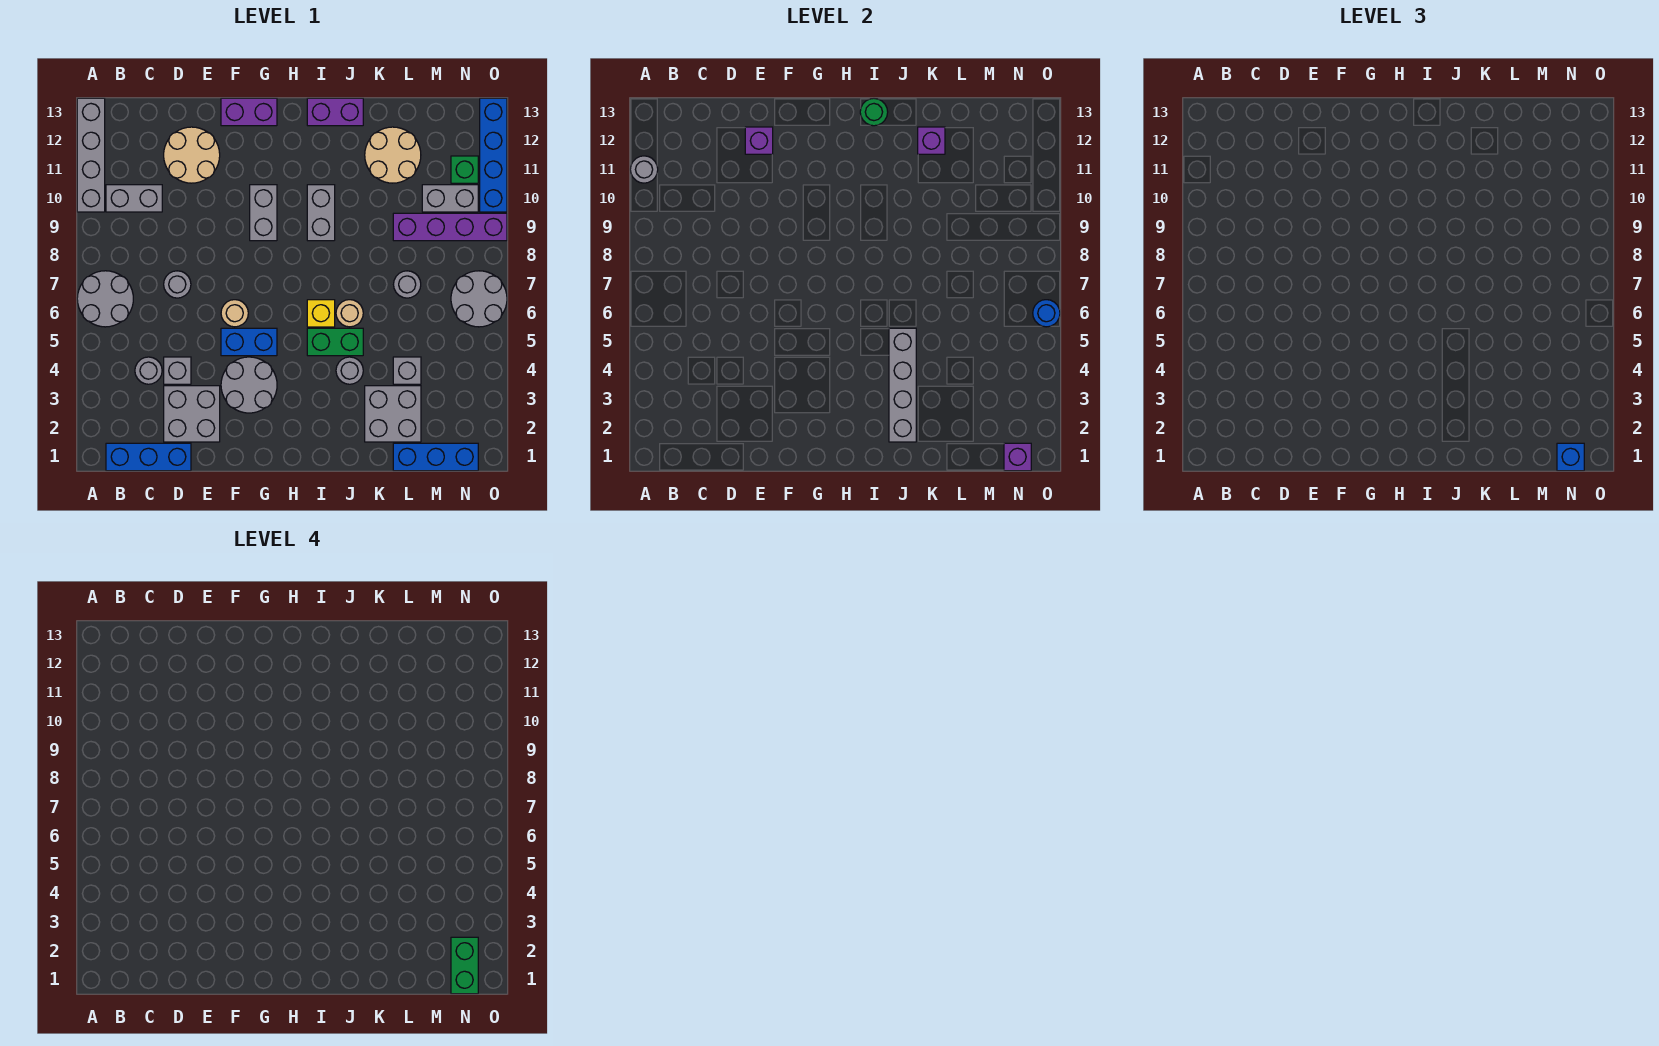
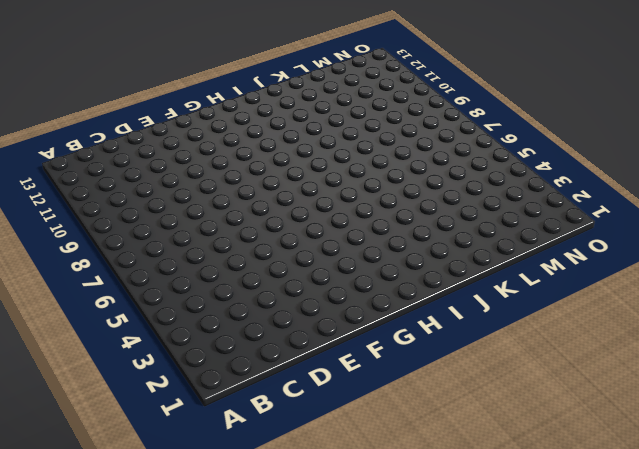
none -> grey 2x2 round brick [77,271,133,327]
none -> grey 1x4 brick [77,98,105,212]
none -> blue 1x3 brick [106,443,191,471]
none -> grey 1x2 brick [106,185,162,212]

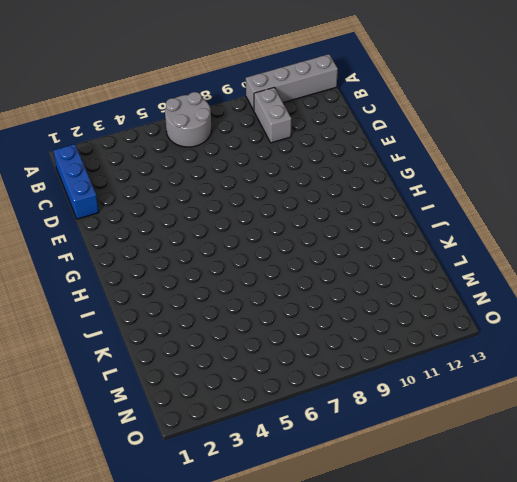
none -> grey 1x1 round brick [135,357,162,384]
none -> grey 2x2 brick [164,386,220,442]
none -> grey 1x1 brick [164,357,191,384]
none -> grey 1x1 round brick [164,271,191,298]

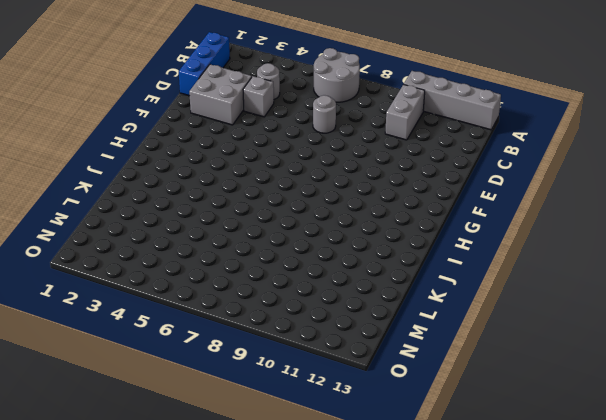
none -> tan 2x2 round brick [164,127,220,183]
none -> grey 2x2 round brick [221,357,277,413]
none -> blue 1x2 brick [221,328,277,356]
none -> tan 1x1 round brick [221,300,248,327]

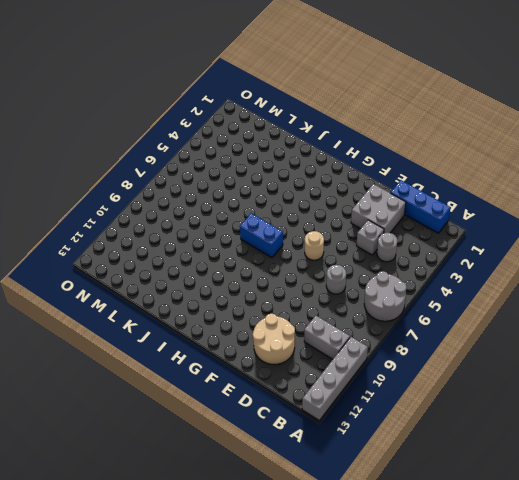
blue 1x2 brick [240,213,283,258] -> blue 1x2 brick moved to [221,328,277,356]
none -> grey 2x2 round brick [221,357,277,413]
none -> purple 1x2 brick [221,98,277,126]
none -> grey 1x2 brick [250,185,277,241]
none -> green 1x2 brick [307,328,363,356]

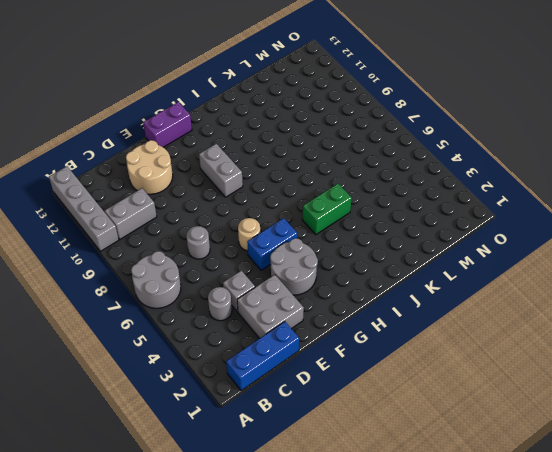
none -> yellow 1x1 brick [307,300,335,327]
none -> grey 1x2 brick [307,185,335,241]
none -> purple 1x2 brick [307,98,363,126]
none -> grey 1x1 round brick [336,357,363,384]

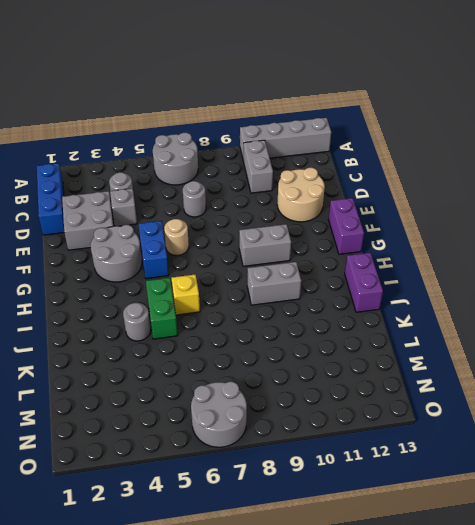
none -> tan 1x1 round brick [336,300,363,327]
none -> grey 2x2 brick [365,386,421,442]
none -> tan 2x2 round brick [365,127,421,183]
none -> blue 1x3 brick [393,443,478,471]

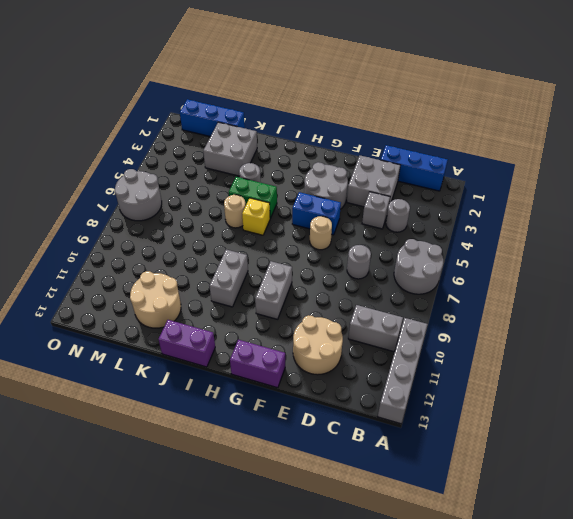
none -> grey 1x1 brick [393,357,421,384]
none -> grey 1x1 round brick [394,271,421,298]
none -> purple 1x4 brick [393,213,507,241]
none -> grey 1x2 brick [422,185,478,212]

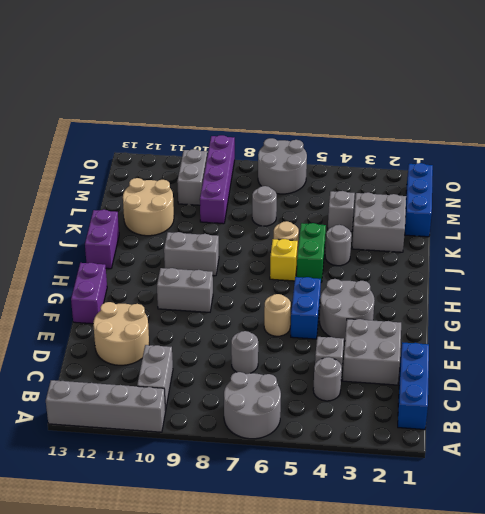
none -> green 1x1 brick [451,156,478,183]
none -> blue 1x4 brick [480,98,507,212]
none -> grey 1x1 round brick [630,156,658,183]
none -> purple 1x1 brick [745,127,773,154]

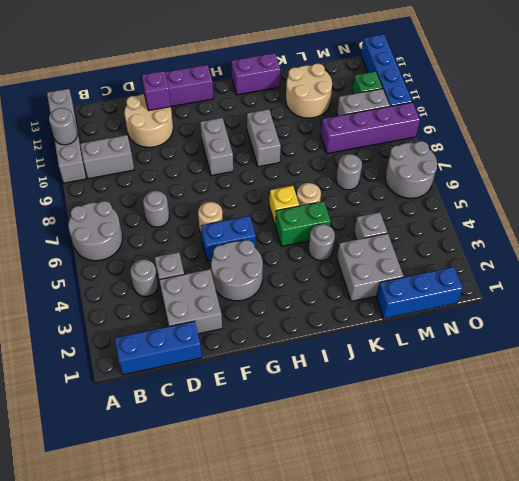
none -> green 1x1 round brick [860,98,888,126]
none -> grey 1x4 brick [889,328,916,442]
none -> purple 1x1 brick [918,127,945,154]
none -> purple 1x1 brick [1004,443,1031,471]

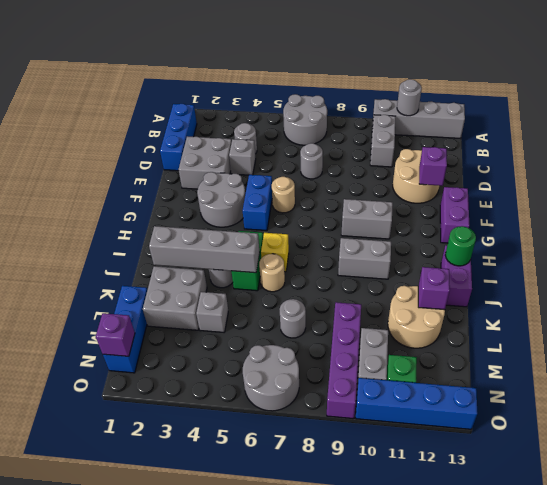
none -> blue 1x1 round brick [1033,300,1060,327]
none -> blue 1x1 brick [1557,443,1584,471]
none -> green 1x2 brick [451,937,478,994]

